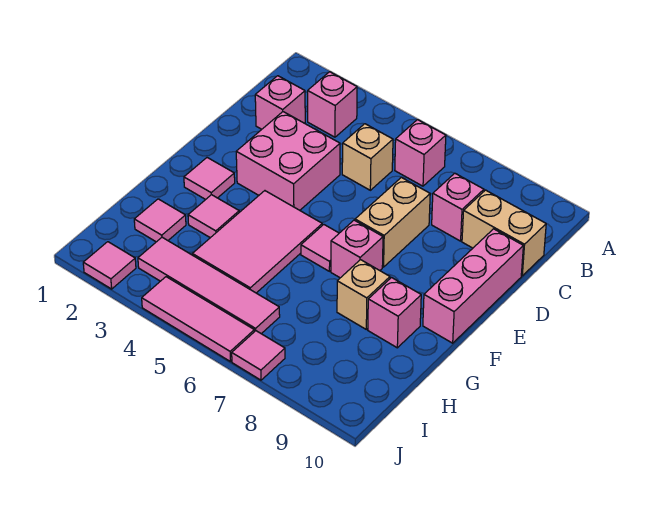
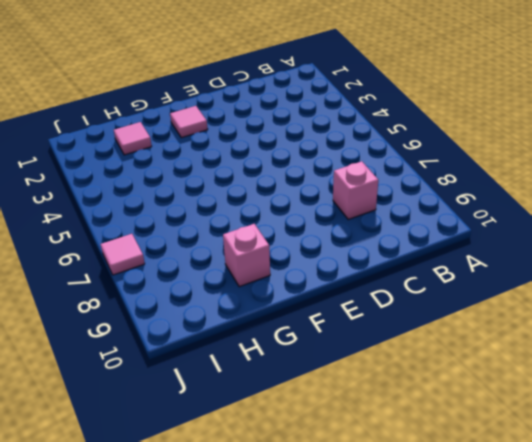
none -> pink 1x1 brick [308,72,357,137]
none -> pink 1x1 brick [395,120,446,186]
none -> pink 1x1 brick [255,76,305,129]

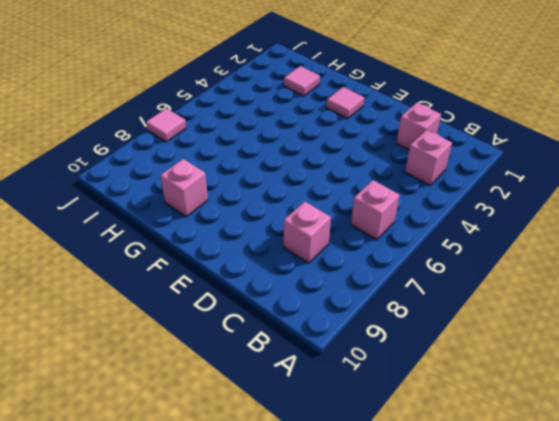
none -> tan 1x1 brick [342,124,393,190]
none -> tan 1x2 brick [462,190,546,276]
none -> pink 2x2 brick [236,112,340,210]

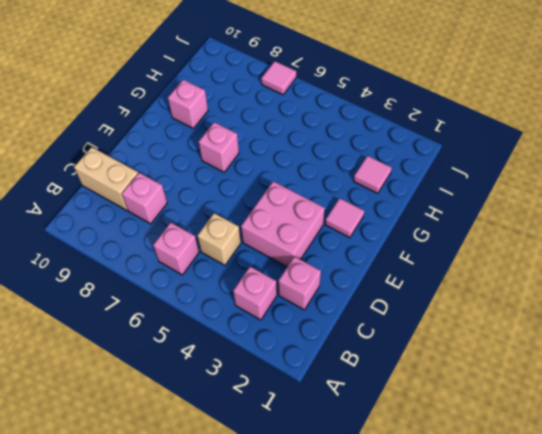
none -> tan 1x2 brick [355,177,430,267]
none -> pink 1x3 brick [423,229,523,343]
none -> pink 2x3 tile [192,191,322,293]

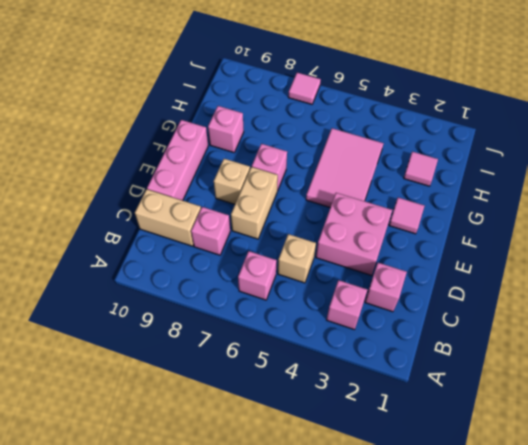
tan 1x1 brick [214,159,250,204] -> tan 1x1 brick moved to [337,260,390,329]
none -> pink 1x1 tile [301,225,339,271]
none -> pink 1x1 tile [188,195,239,238]
none -> pink 1x4 tile [138,237,280,334]

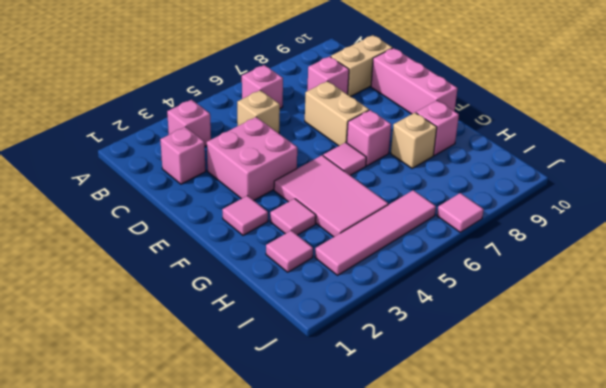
none -> pink 1x1 tile [83,242,136,289]
none -> pink 1x3 tile [142,277,254,362]

